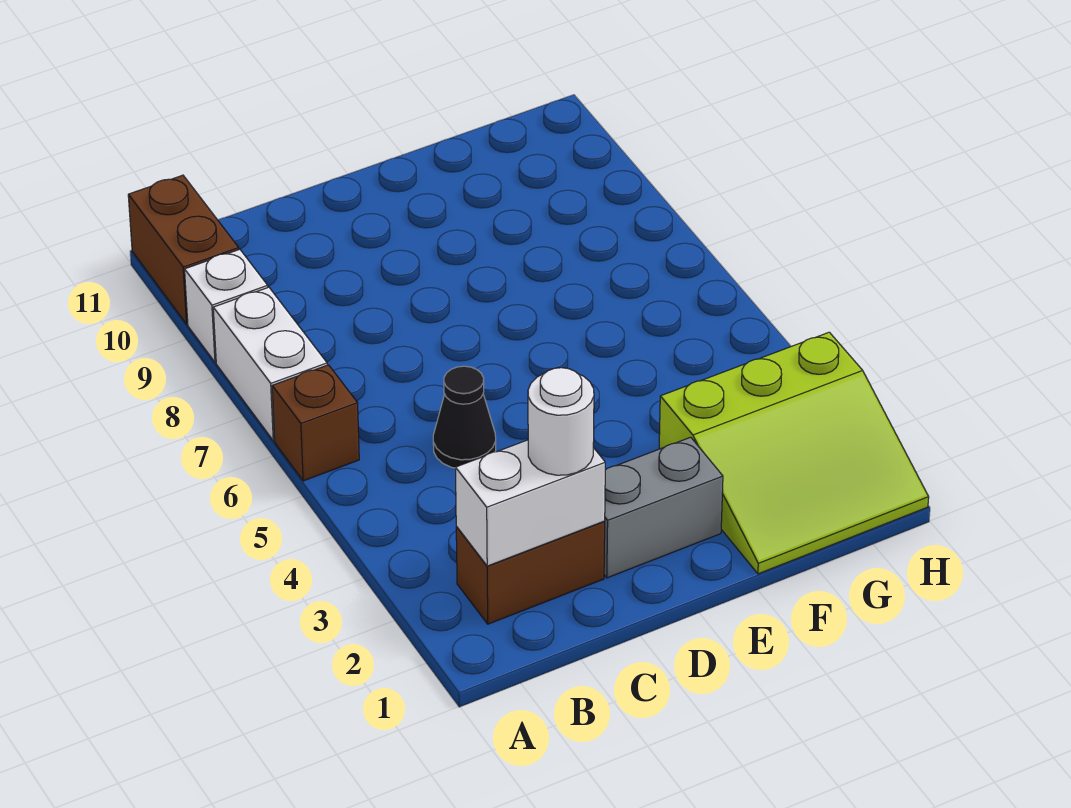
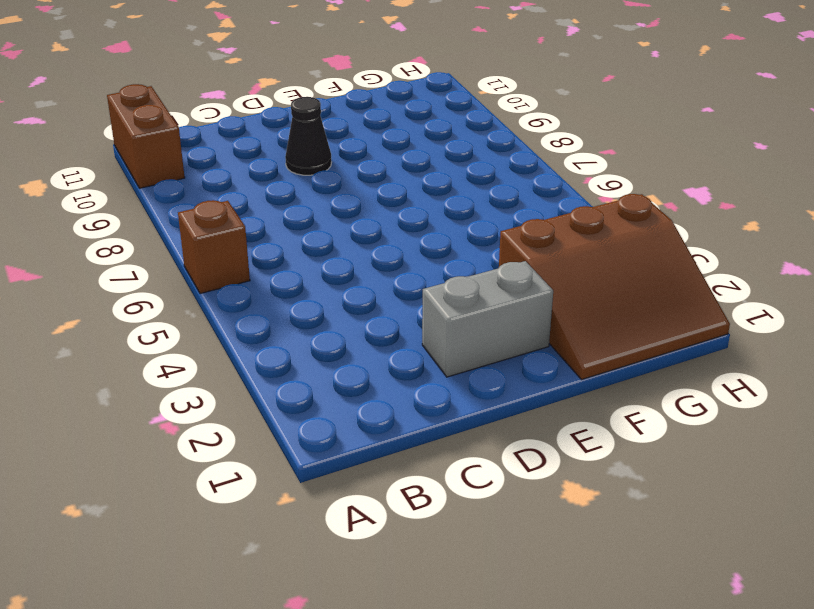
black 1x1 cone [285,97,331,175] -> black 1x1 cone moved to [433,366,496,468]
brown 3x3 slope [499,194,730,380] -> lime 3x3 slope [659,332,929,574]
none -> white 1x2 brick [213,287,327,441]
none -> white 1x1 brick [185,249,268,362]

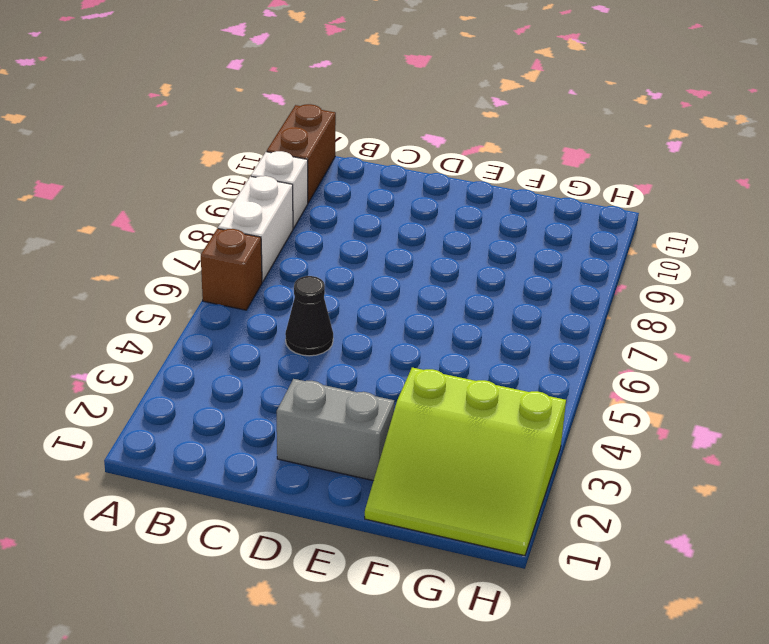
none -> brown 1x2 brick [456,521,605,624]
none -> white 1x2 brick [456,440,605,566]

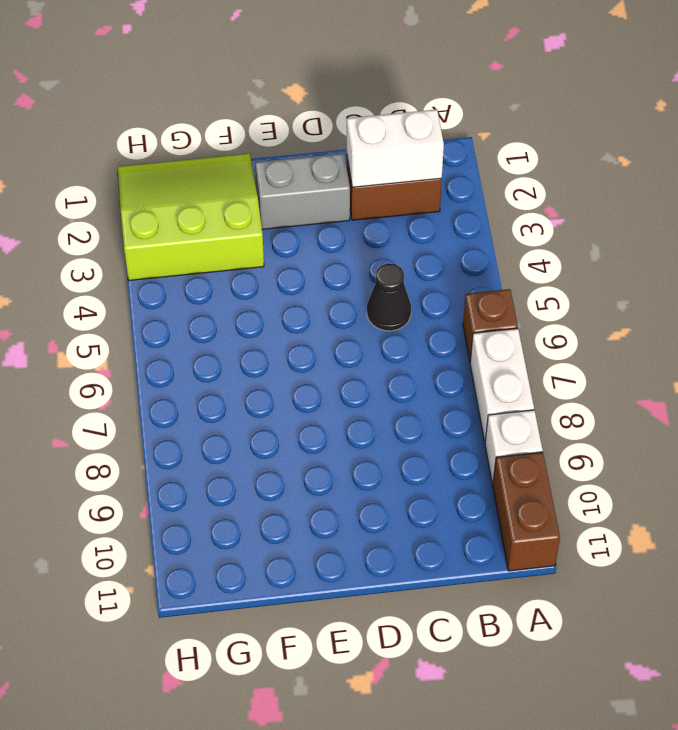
none -> white 1x1 round brick [528,368,594,475]

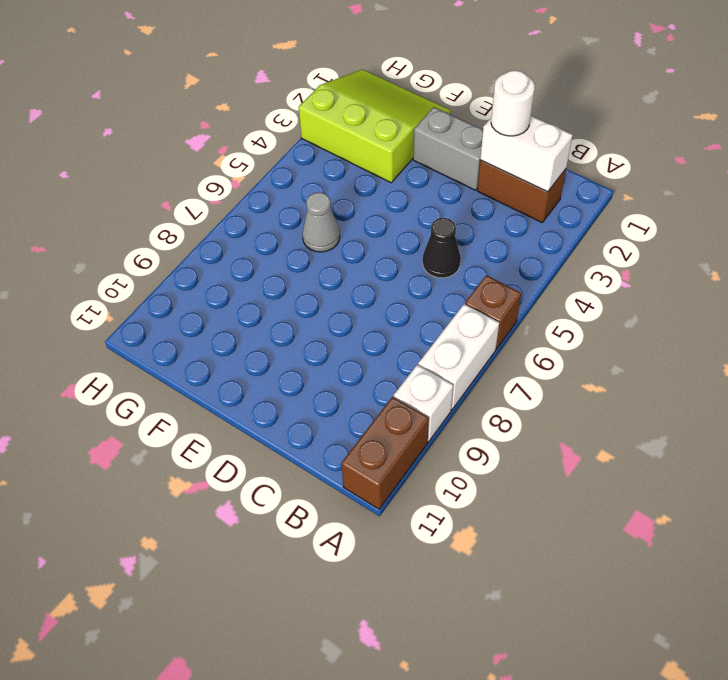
grey 1x1 cone [302,192,340,252] -> none

